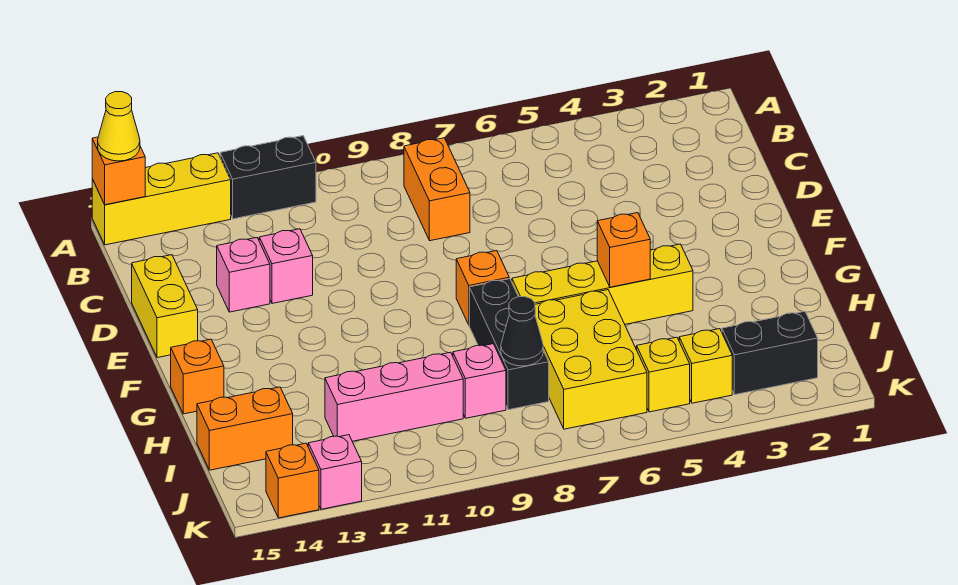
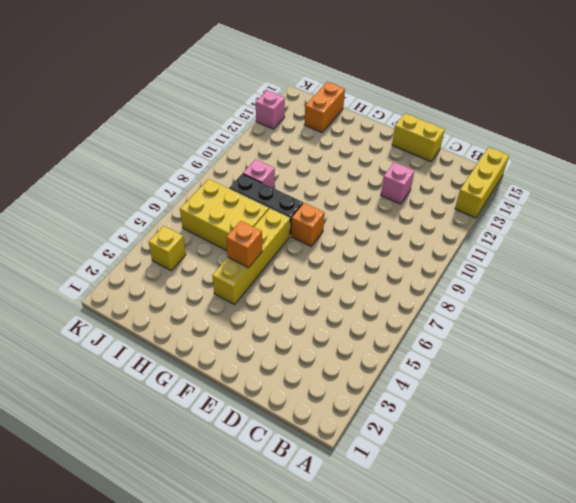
none -> black 1x2 brick [220,136,316,219]
none -> orange 1x2 brick [404,138,470,241]
none -> pink 1x1 brick [217,238,270,312]

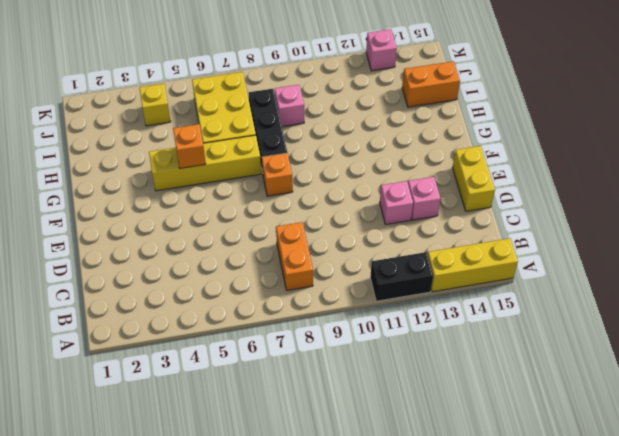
none -> orange 1x1 brick [171,339,224,414]
none -> pink 1x3 brick [325,352,463,441]
none -> black 1x2 brick [722,311,818,395]

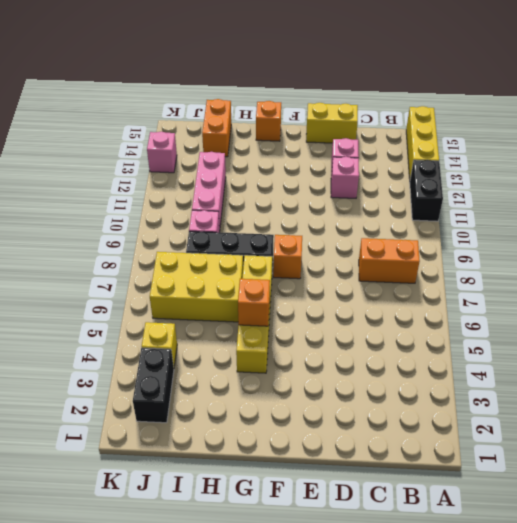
none -> yellow 1x1 brick [637,337,690,412]
none -> orange 1x1 brick [266,443,319,518]
none -> orange 1x1 brick [92,137,145,205]

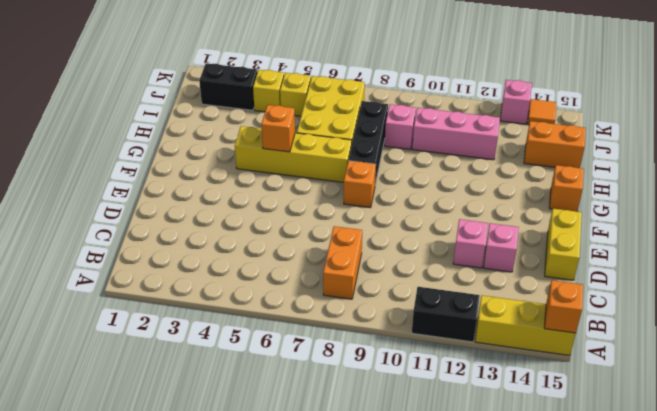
orange 1x1 tile [528,99,556,125] -> orange 1x1 brick [266,443,319,518]
none -> black 1x1 cone [501,297,543,366]
none -> yellow 1x1 cone [98,92,140,161]

